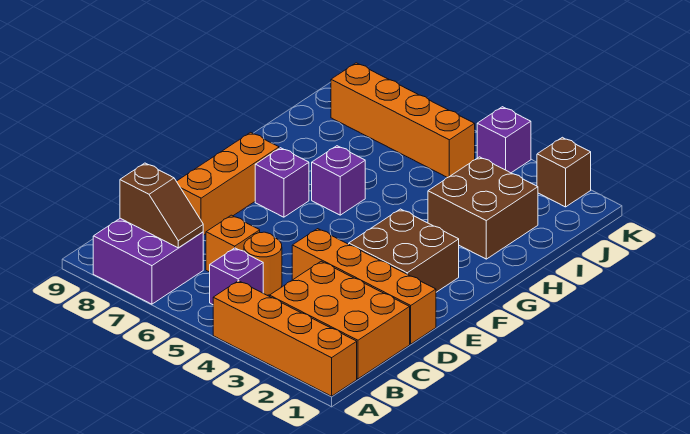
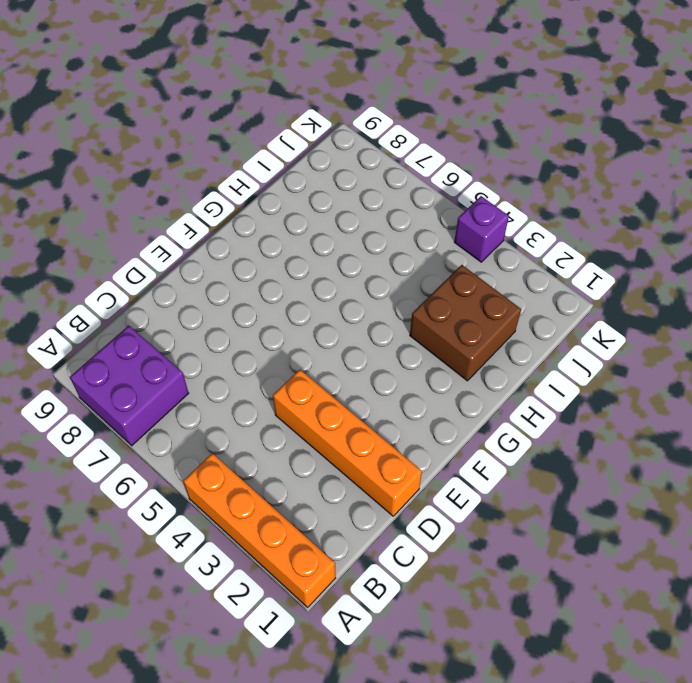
none -> orange 2x3 brick [270,261,410,379]
none -> purple 1x1 brick [210,248,263,305]
none -> orange 1x1 round brick [244,232,282,295]

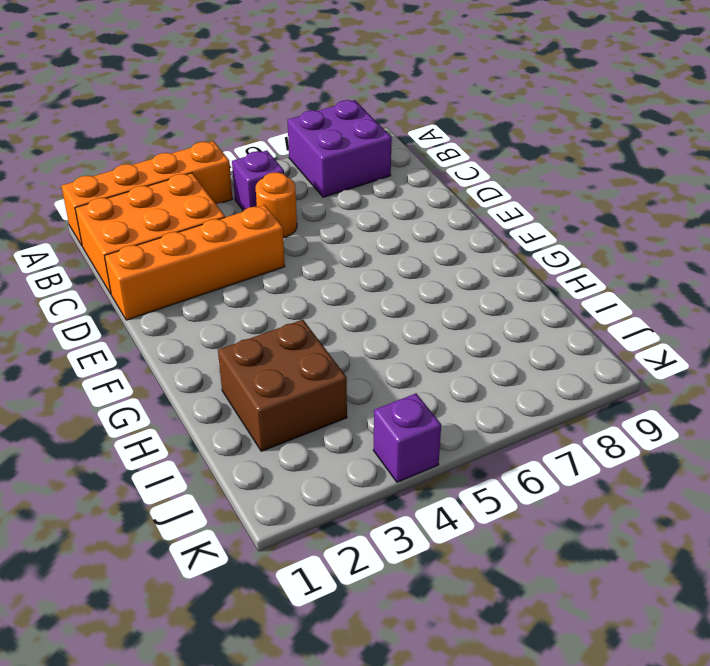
none -> orange 1x1 brick [206,215,260,272]
none -> orange 1x3 brick [176,132,279,235]
none -> brown 2x2 brick [349,209,459,292]

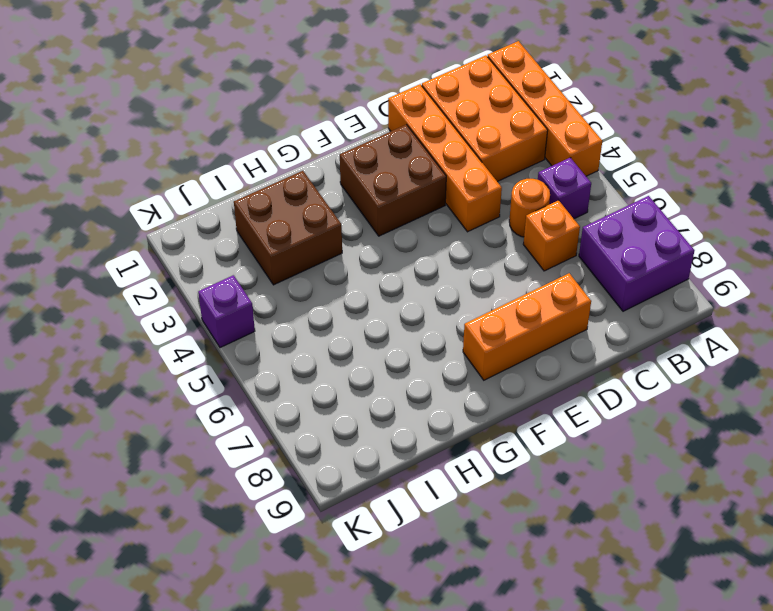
none -> purple 1x1 brick [255,148,309,217]
none -> purple 1x1 brick [312,146,365,215]
none -> orange 1x4 brick [331,63,475,178]

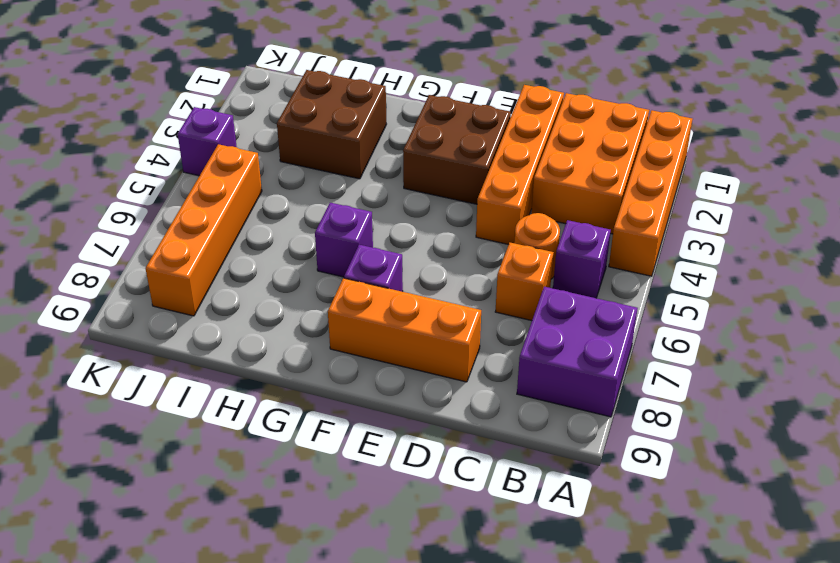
none -> brown 1x1 brick [537,137,591,207]
none -> brown 1x2 slope [120,163,203,248]

